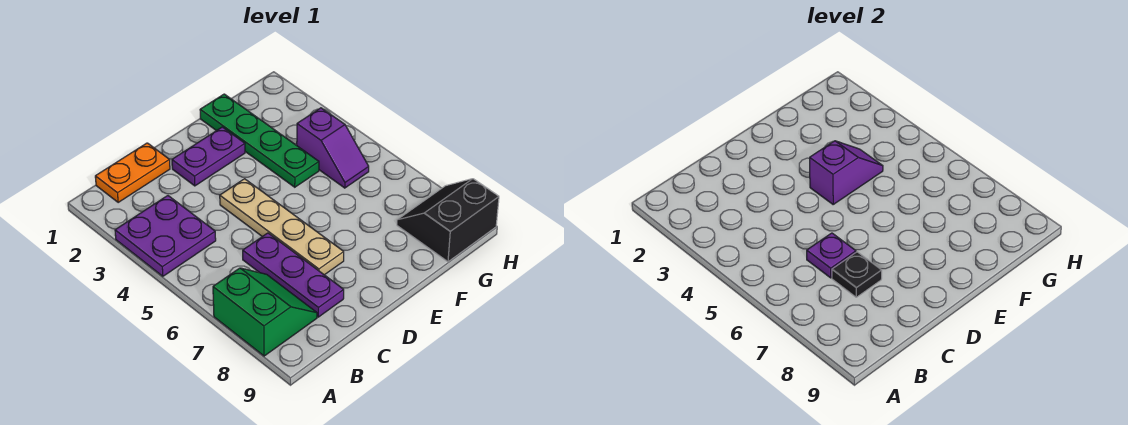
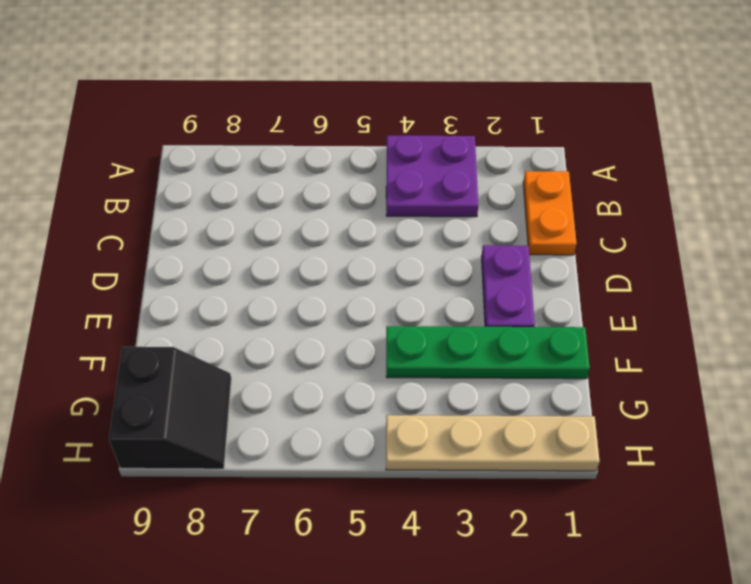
tan 1x4 plate [386,415,600,471] -> tan 1x4 plate moved to [220,179,344,275]
none -> green 2x2 slope [213,268,317,356]
none -> purple 1x3 plate [243,233,344,317]
none -> purple 1x2 slope [297,108,369,188]

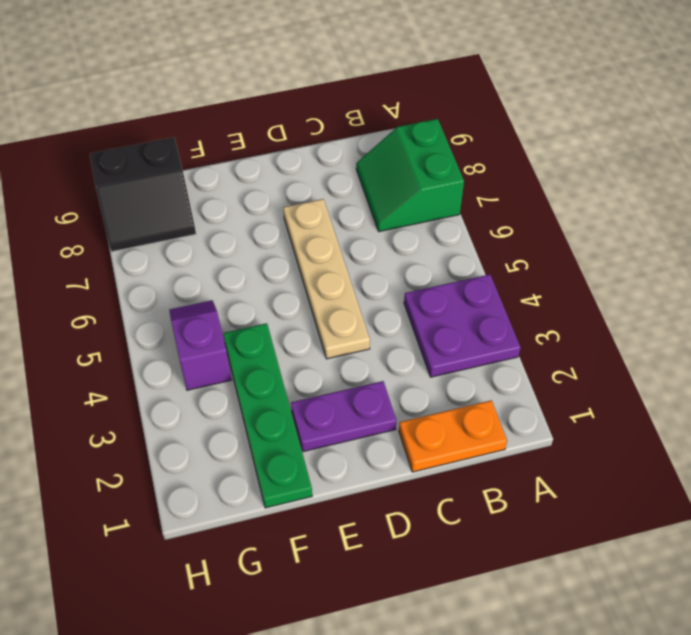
none -> purple 1x3 plate [243,233,344,317]
none -> purple 1x1 plate [807,233,856,278]
none -> black 1x1 plate [832,252,882,297]

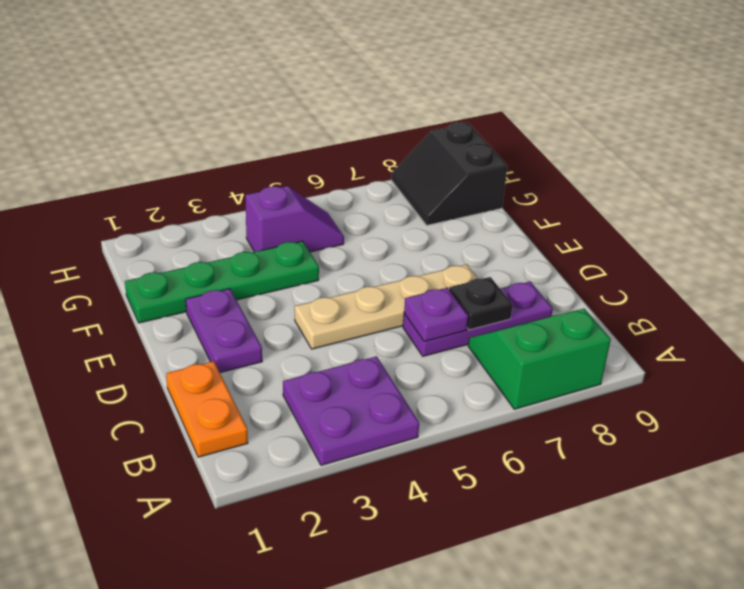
none -> purple 1x2 slope [810,141,883,204]

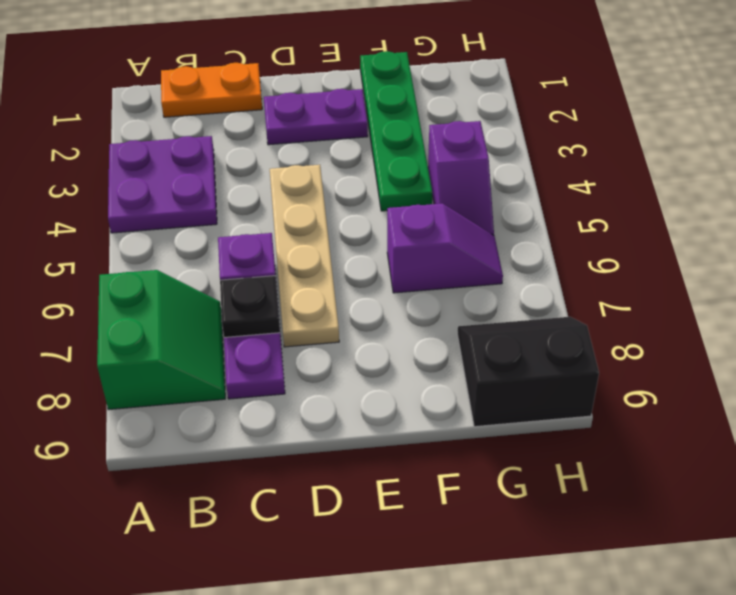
purple 1x2 slope [387,204,503,293] -> purple 1x2 slope moved to [810,141,883,204]

